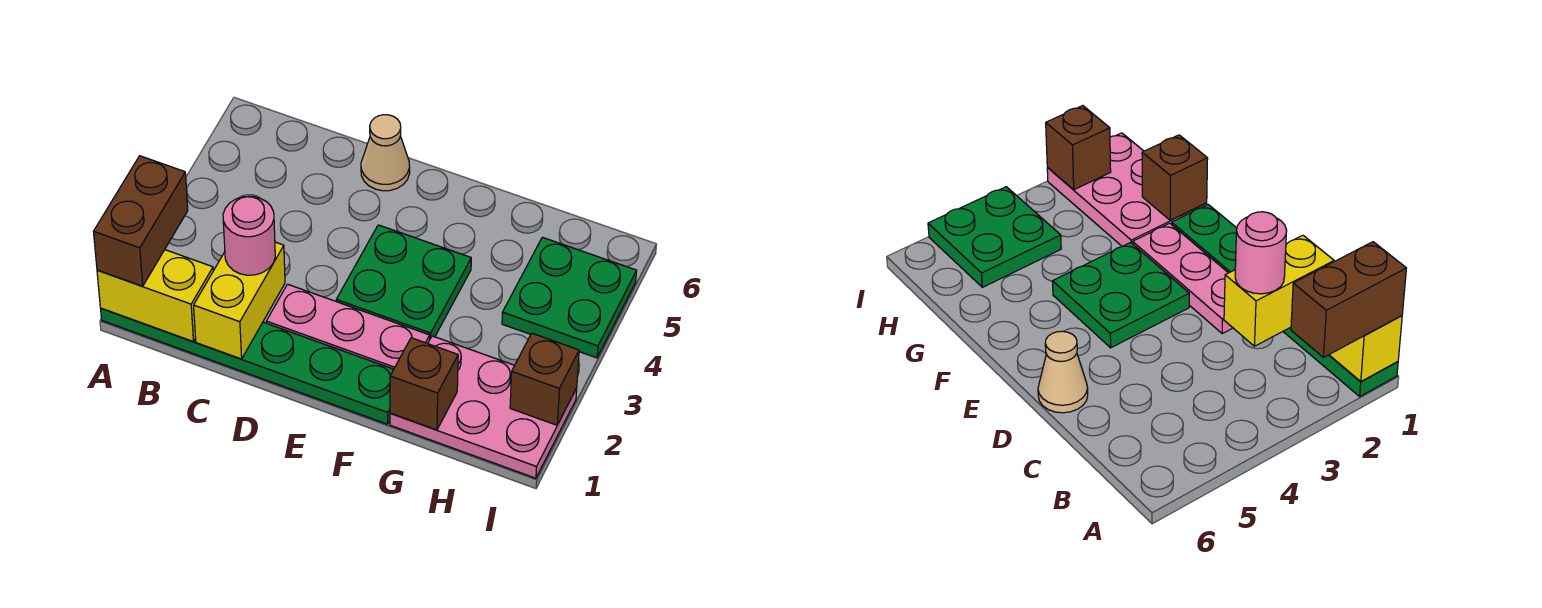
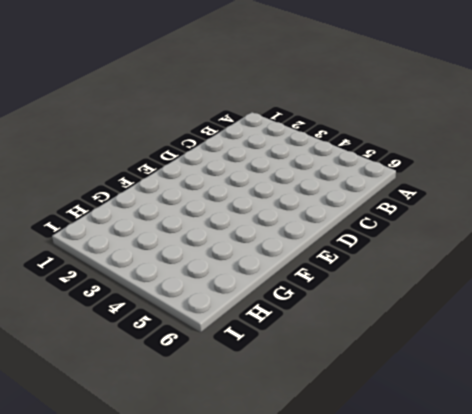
none -> green 1x6 plate [101,308,394,424]
none -> pink 1x3 plate [266,284,430,369]
none -> tan 1x1 cone [361,115,410,191]

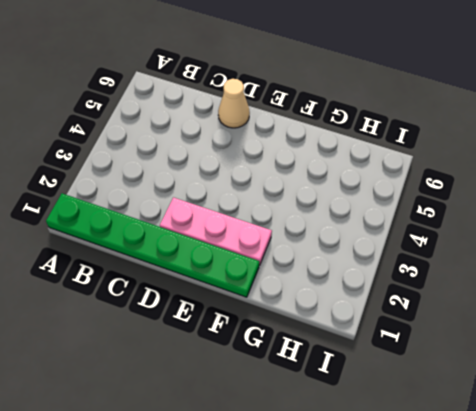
none -> green 2x2 plate [336,225,471,339]
none -> pink 2x3 plate [390,336,577,478]
none -> green 2x2 plate [502,237,637,358]

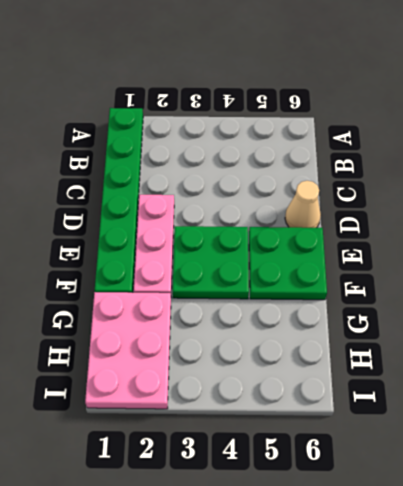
green 2x2 plate [249,227,327,300] -> green 2x2 plate moved to [502,237,637,358]
none -> yellow 1x2 brick [97,250,213,341]
none -> yellow 1x2 brick [194,242,285,359]
none -> brown 1x1 brick [390,338,458,430]

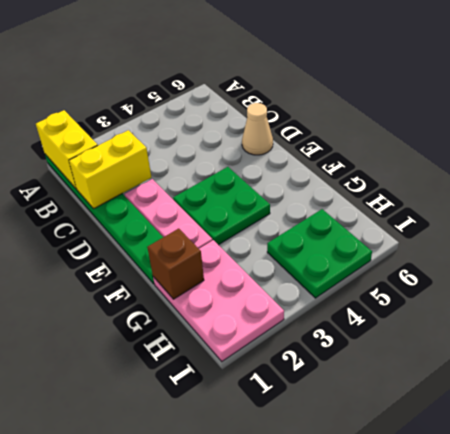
none -> brown 1x1 brick [510,333,579,425]
none -> brown 1x2 brick [93,156,188,286]
none -> pink 1x1 round brick [223,196,275,275]

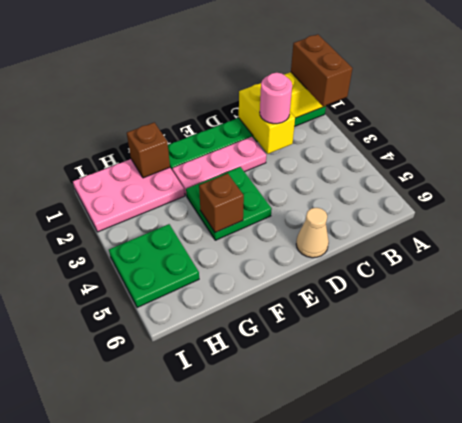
brown 1x1 brick [199,173,244,233] -> brown 1x1 brick moved to [510,333,579,425]

